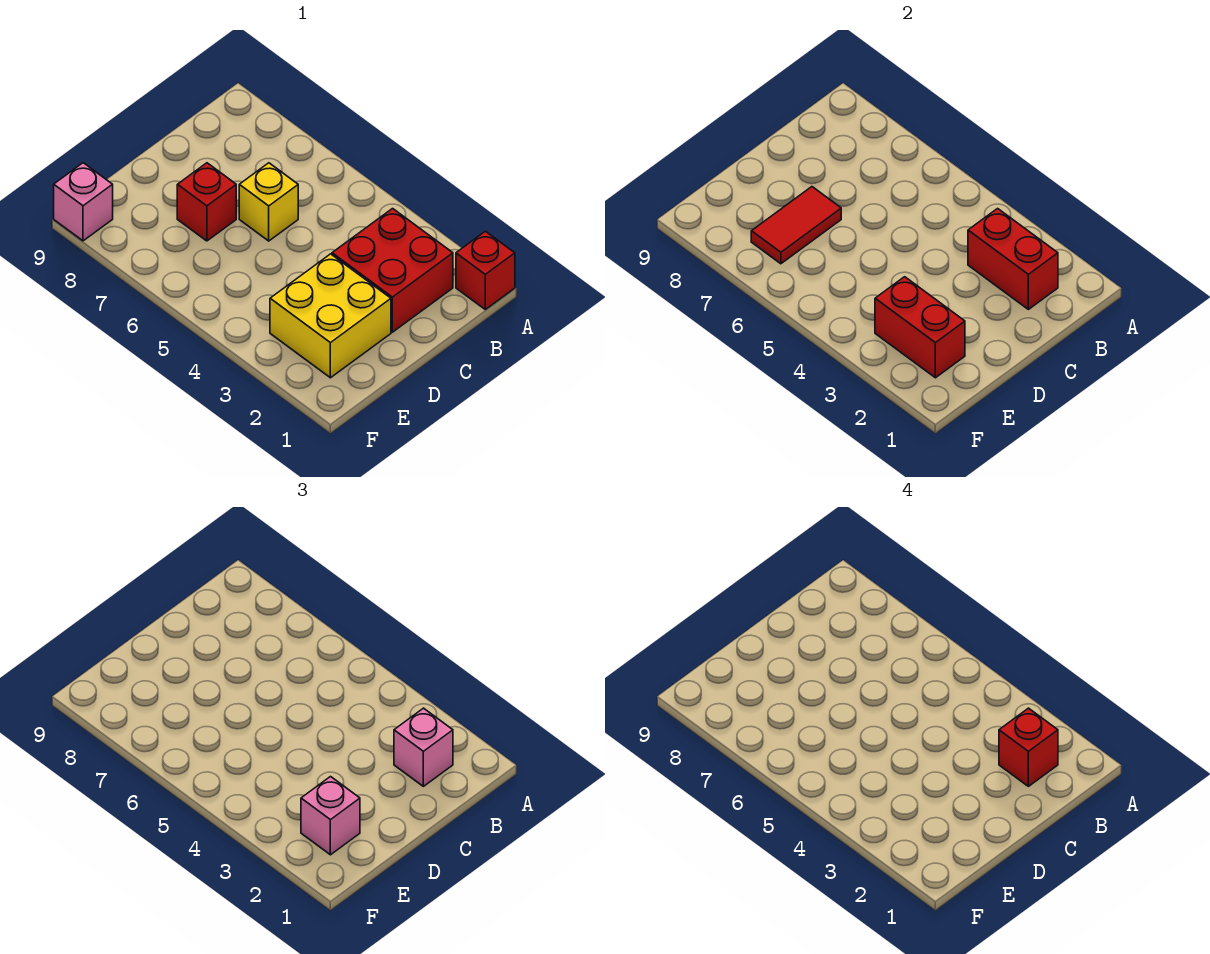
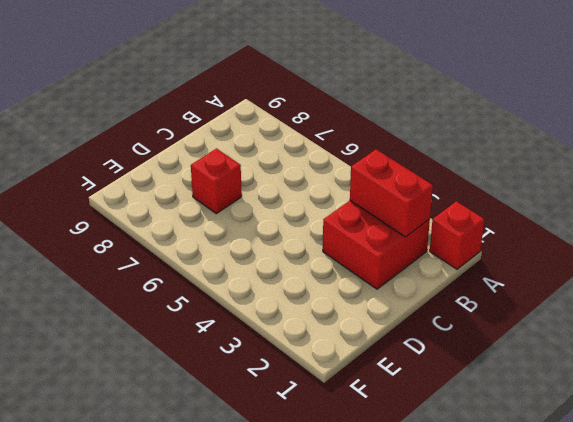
none -> yellow 1x1 brick [239,163,298,241]
none -> yellow 2x2 brick [270,254,391,378]
none -> pink 1x1 brick [54,163,113,241]

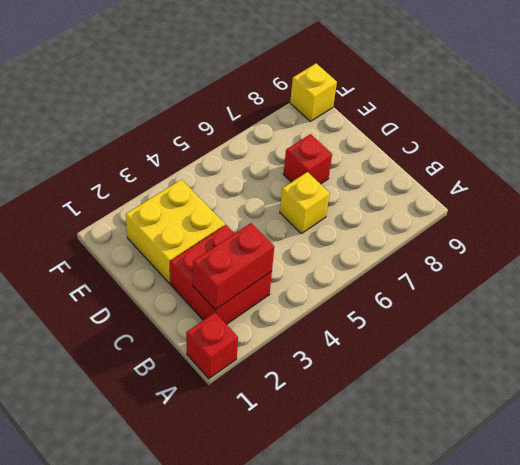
yellow 1x1 brick [290,63,337,121] -> pink 1x1 brick [54,163,113,241]
none -> red 1x2 tile [751,187,841,264]
none -> red 1x2 brick [875,277,965,378]
none -> pink 1x1 brick [394,708,453,786]

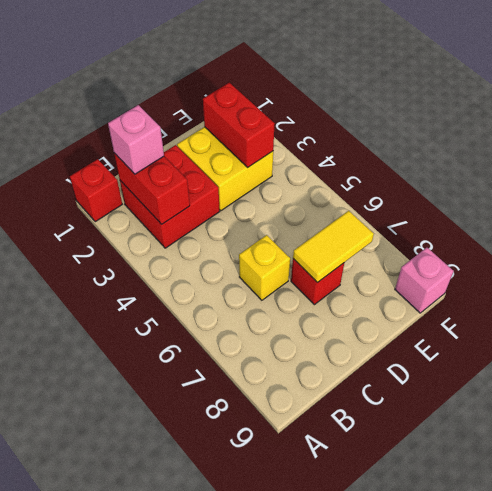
yellow 1x2 tile [293,211,374,283] -> red 1x2 tile [751,187,841,264]
none -> pink 1x1 brick [301,777,360,855]
none -> red 1x1 brick [999,708,1058,786]

